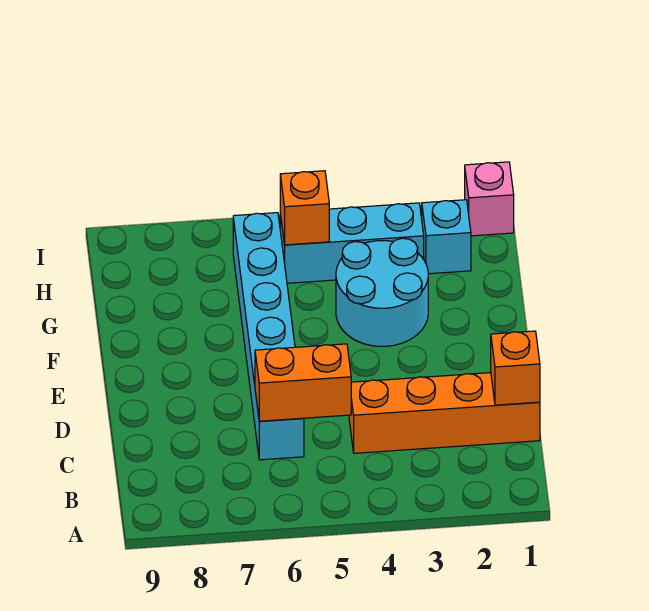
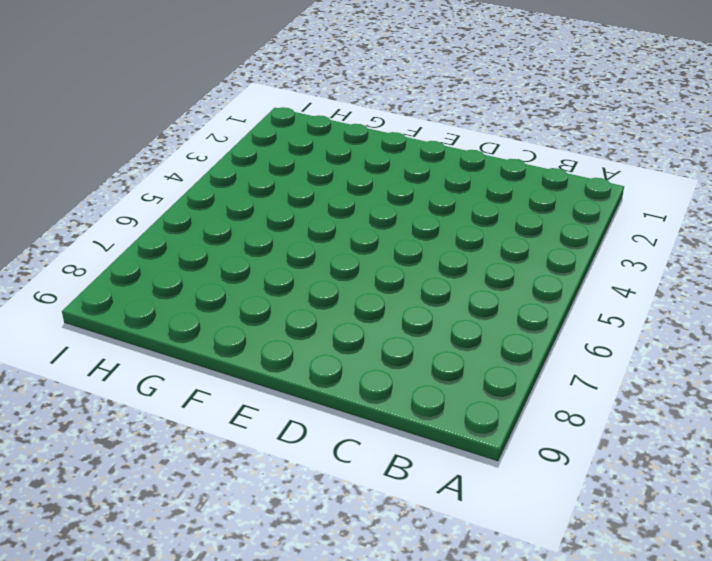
none -> orange 1x4 brick [349,373,540,453]
none -> cyan 1x6 brick [233,213,304,460]

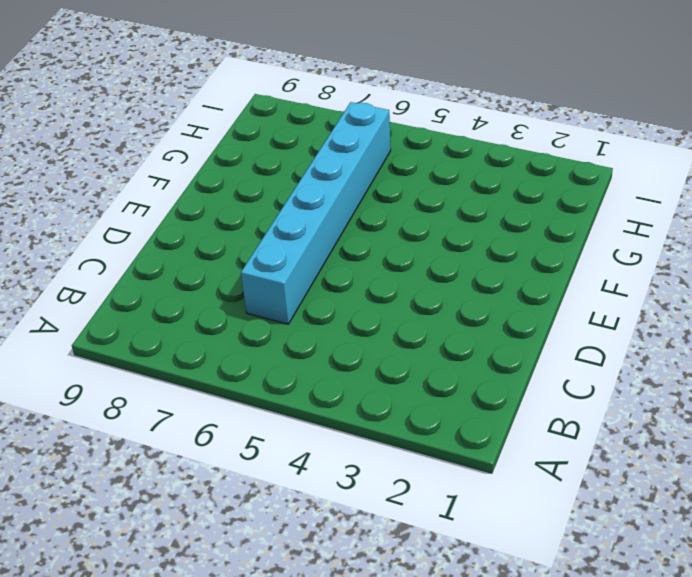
none -> orange 1x4 brick [349,373,540,453]
none -> cyan 2x2 round brick [336,238,428,347]

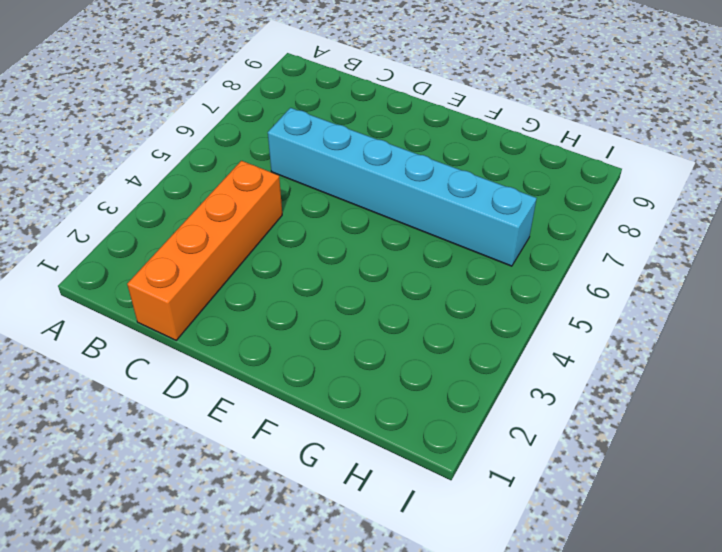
none -> cyan 2x2 round brick [336,238,428,347]
none -> cyan 1x1 brick [422,200,471,274]

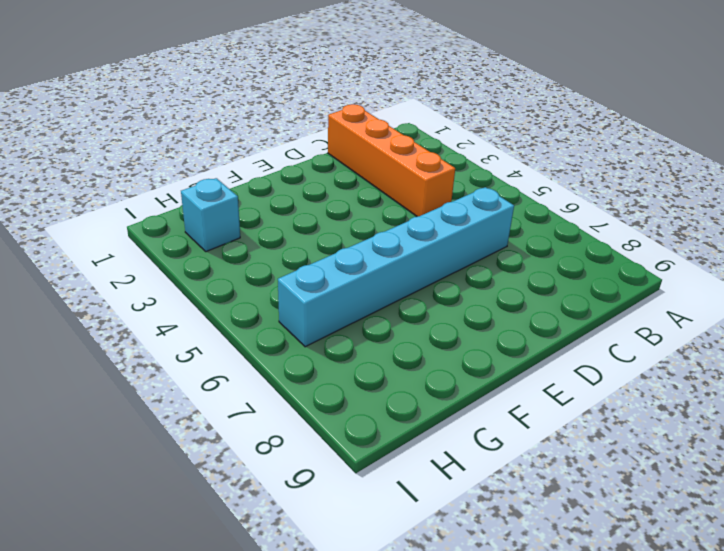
none -> cyan 2x2 round brick [336,238,428,347]
none -> cyan 1x3 brick [280,203,424,283]

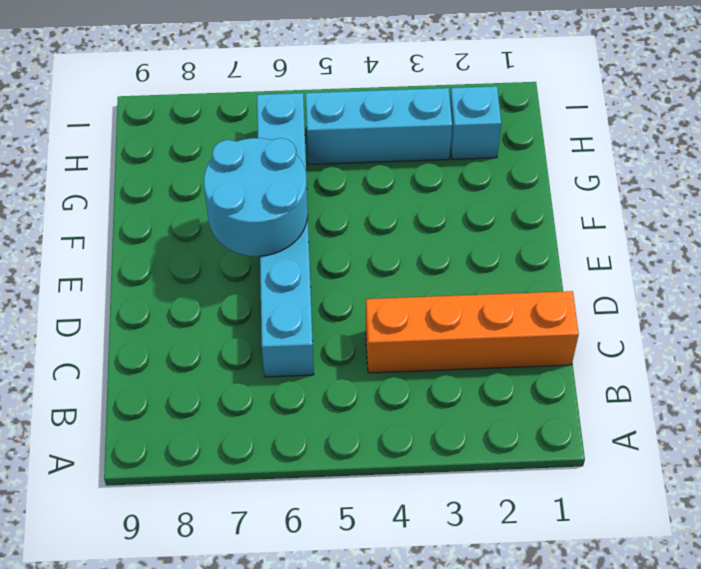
cyan 2x2 round brick [204,138,308,256] -> cyan 2x2 round brick moved to [336,238,428,347]
none -> pink 1x1 brick [465,162,514,236]
none -> orange 1x1 brick [491,331,540,405]

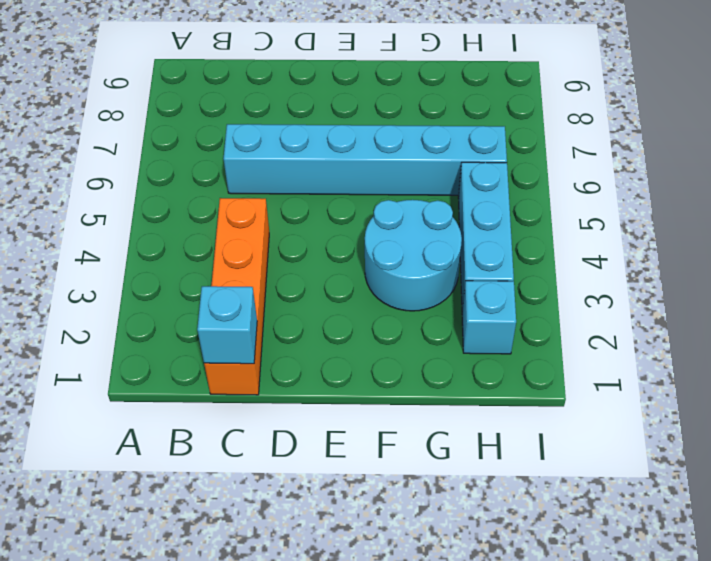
cyan 1x1 brick [197,286,257,364] -> orange 1x1 brick [491,331,540,405]
none -> pink 1x1 brick [465,162,514,236]
none -> orange 1x2 brick [255,344,351,421]

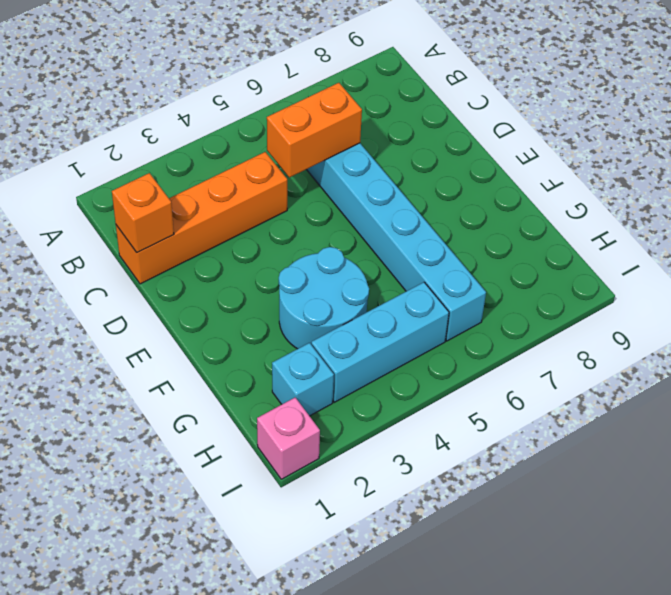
none -> orange 1x1 brick [280,171,329,245]

